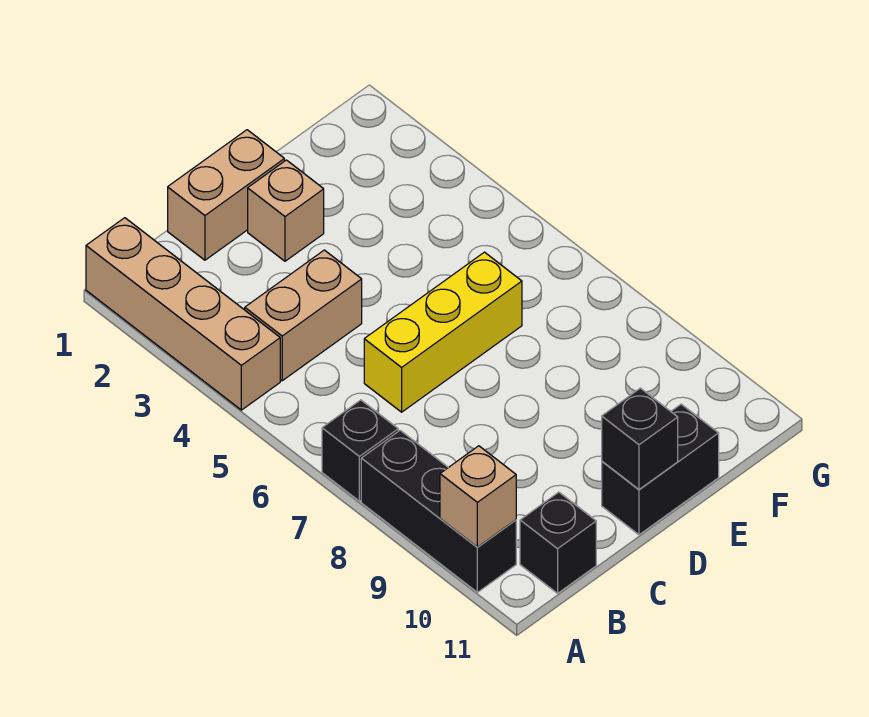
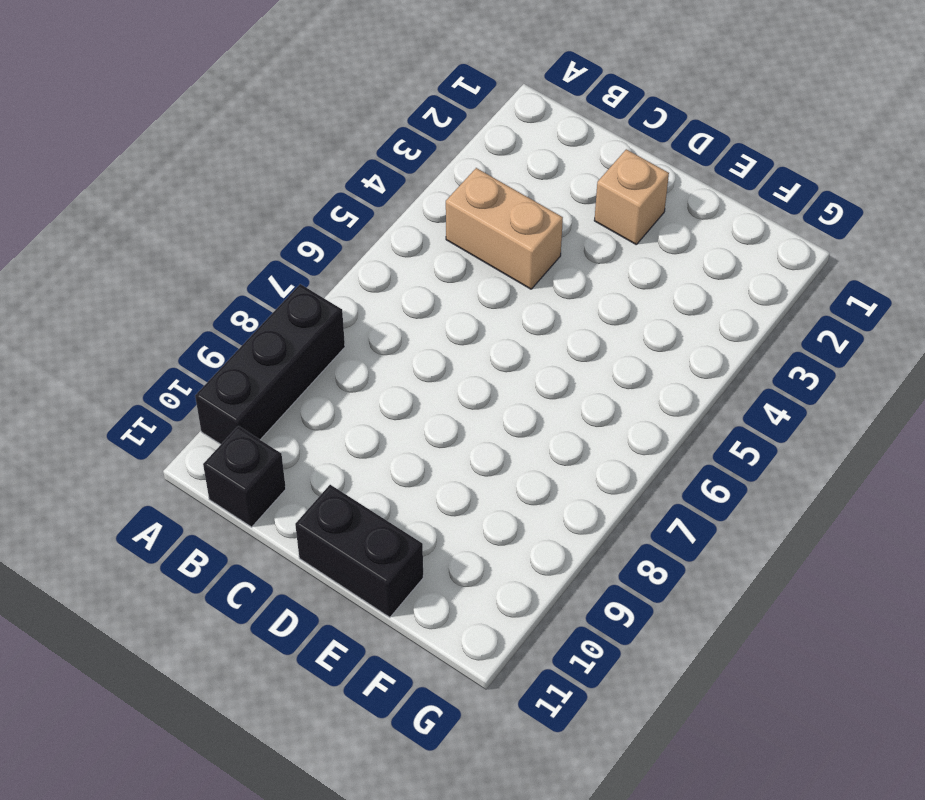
none -> tan 1x4 brick [86,218,280,410]
none -> black 1x1 brick [322,400,398,501]

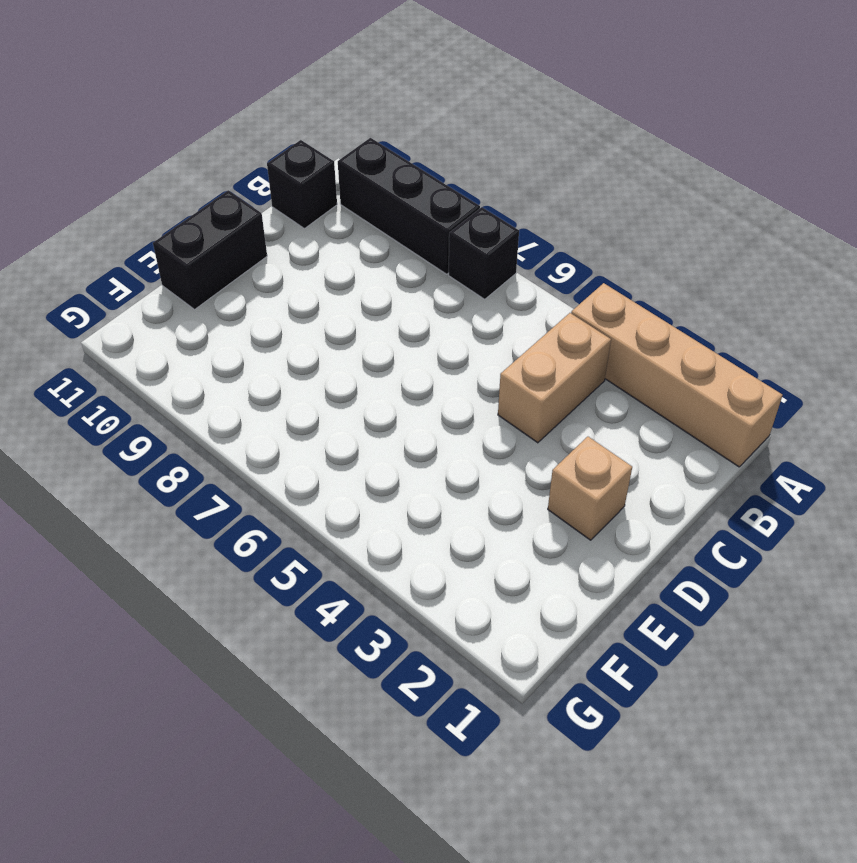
none -> tan 1x2 brick [168,130,284,260]
none -> yellow 1x3 brick [364,252,522,412]

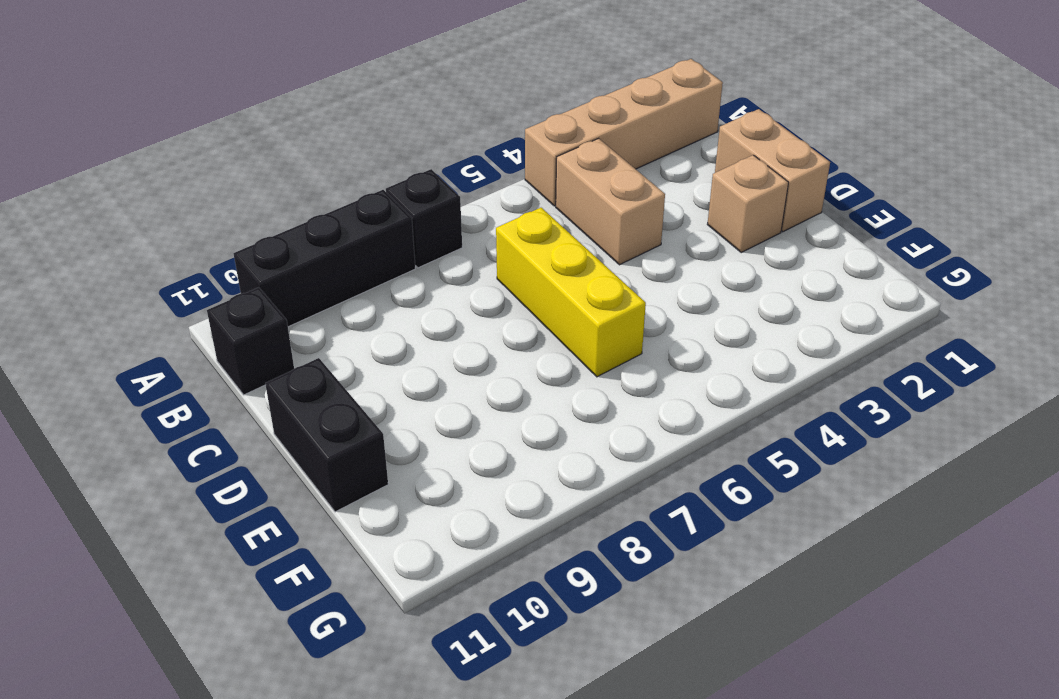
none -> tan 1x1 brick [440,446,516,547]
none -> black 1x1 brick [602,388,678,489]

